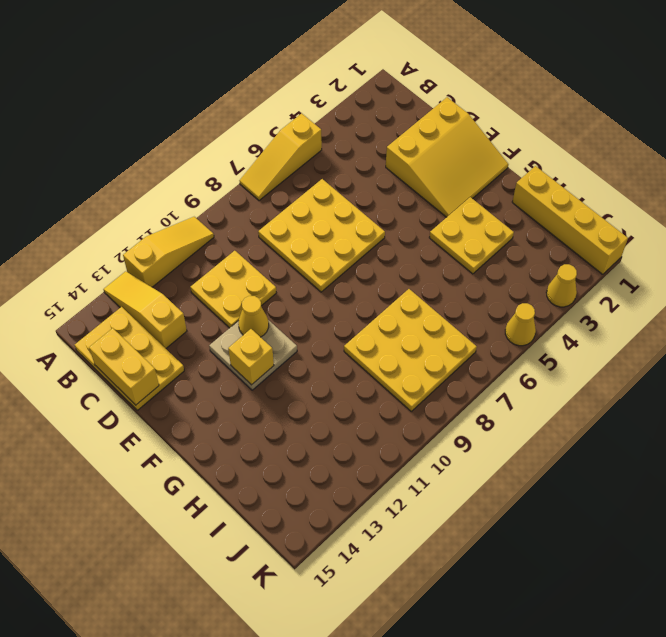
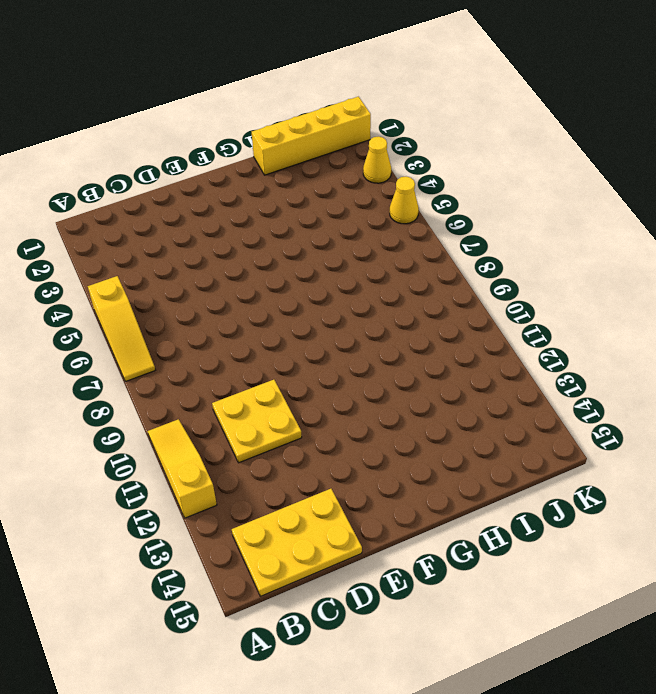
none -> yellow 1x3 slope [103,271,187,348]
none -> yellow 3x3 plate [258,179,385,292]
none -> yellow 3x3 slope [386,97,508,217]

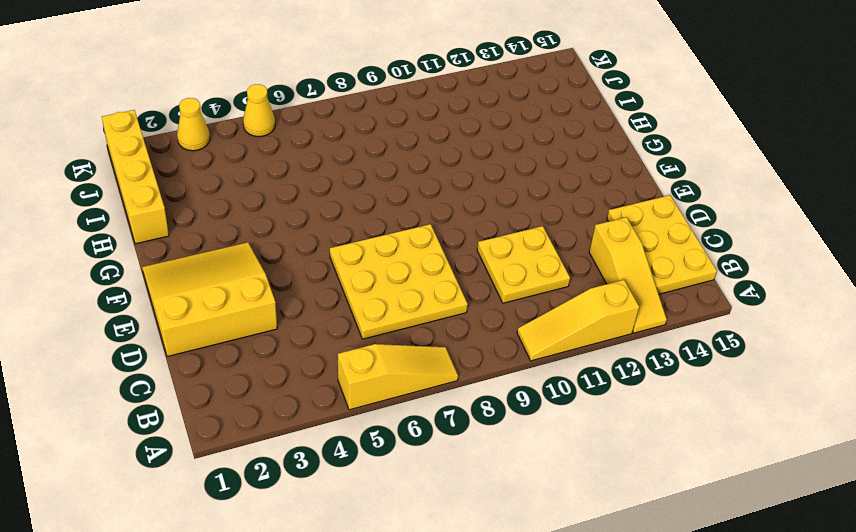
none -> tan 2x2 plate [209,320,297,390]
none -> yellow 2x2 plate [429,197,514,274]
none -> yellow 3x3 plate [344,289,477,411]

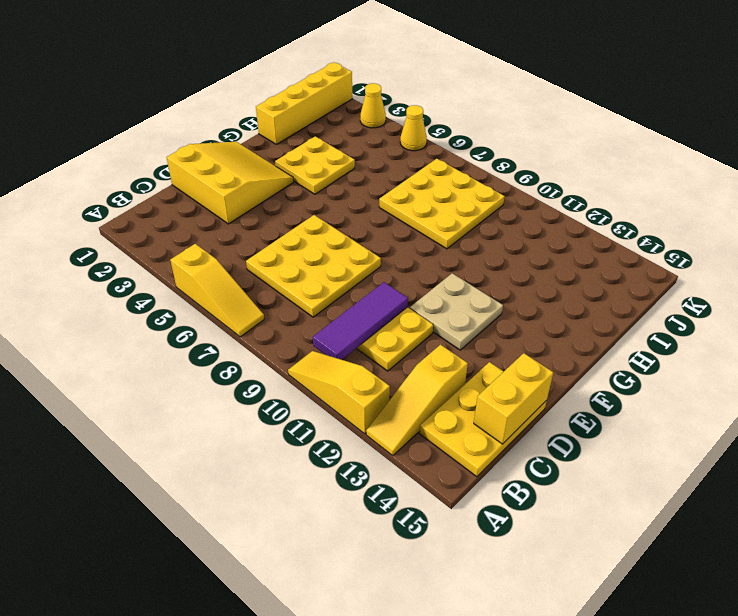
purple 1x3 tile [313,282,408,360] -> none
none -> yellow 1x1 cone [238,296,269,337]
none -> yellow 1x1 brick [228,329,274,385]

